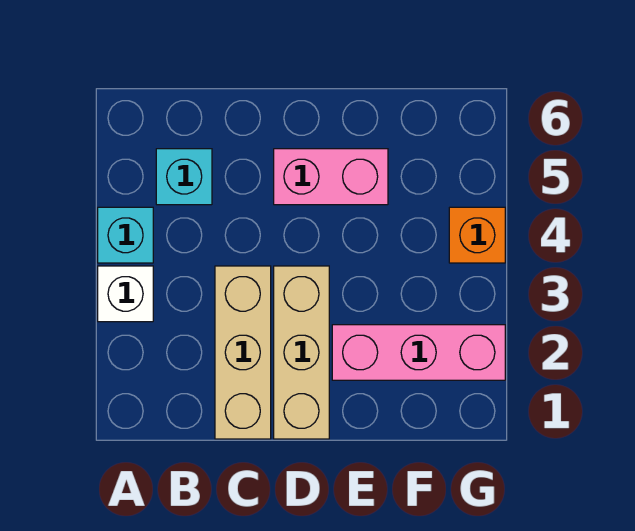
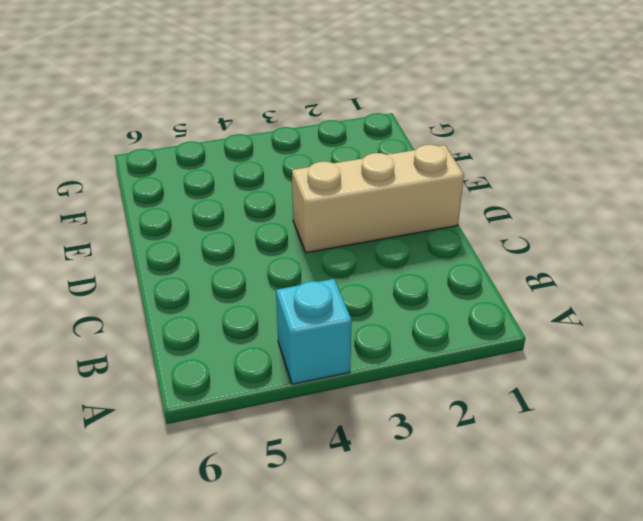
none -> white 1x1 brick [98,266,153,322]
none -> cyan 1x1 brick [156,149,212,205]

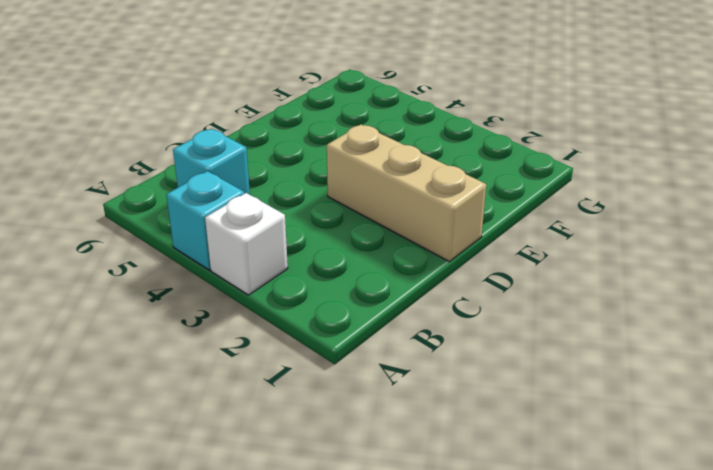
none -> tan 1x3 brick [215,266,271,439]
none -> pink 1x2 brick [274,149,388,205]

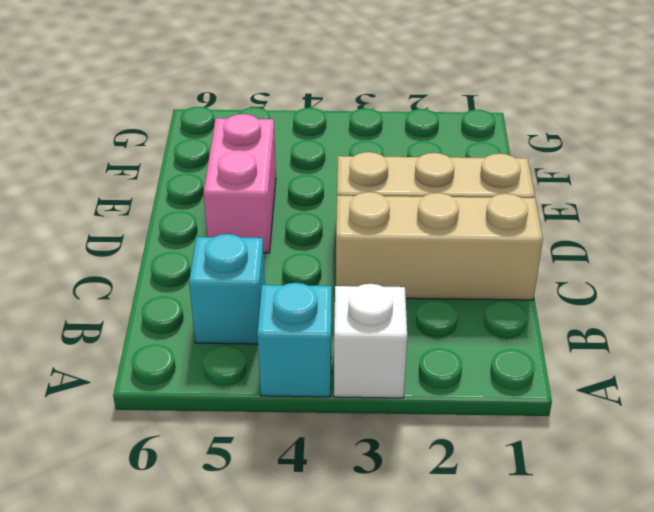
none -> pink 1x3 brick [332,325,505,380]
none -> orange 1x1 brick [449,207,505,263]

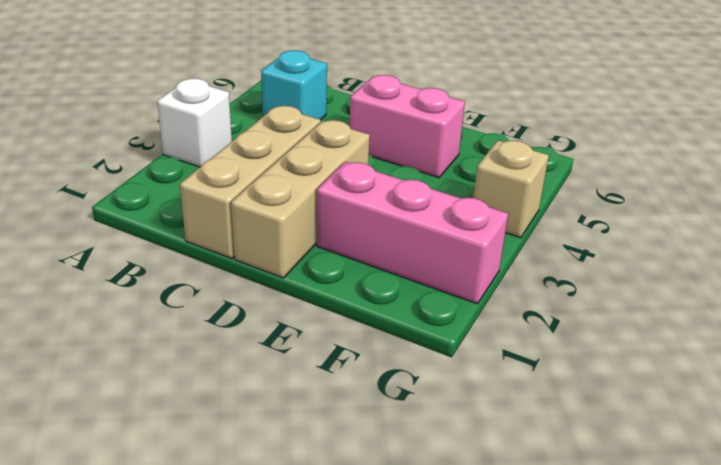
tan 1x1 brick [473,140,549,238] -> orange 1x1 brick [449,207,505,263]
none -> cyan 1x1 brick [98,207,153,263]

